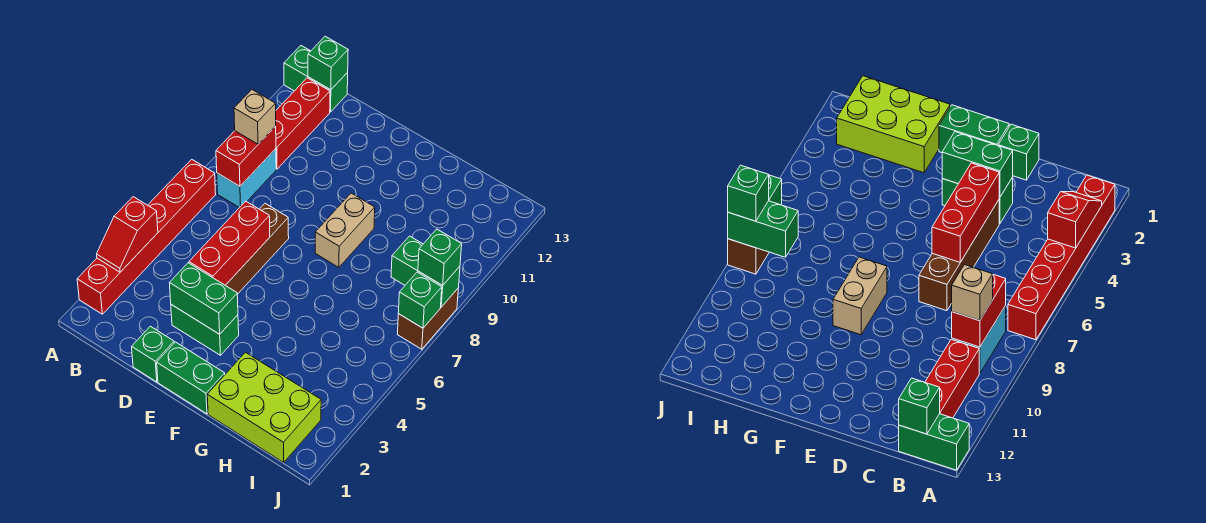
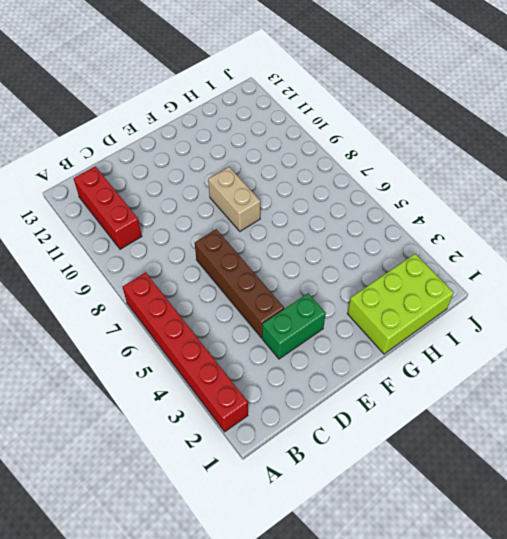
none -> green 1x2 brick [284,46,348,112]
none -> cyan 1x2 brick [217,149,276,208]
none -> green 1x1 brick [132,326,174,382]

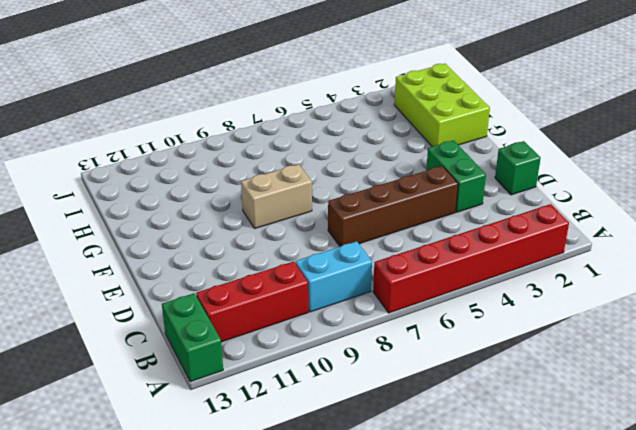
none -> green 1x2 brick [157,342,225,414]
none -> brown 1x2 brick [398,289,458,349]
none -> red 1x2 slope [97,197,158,272]

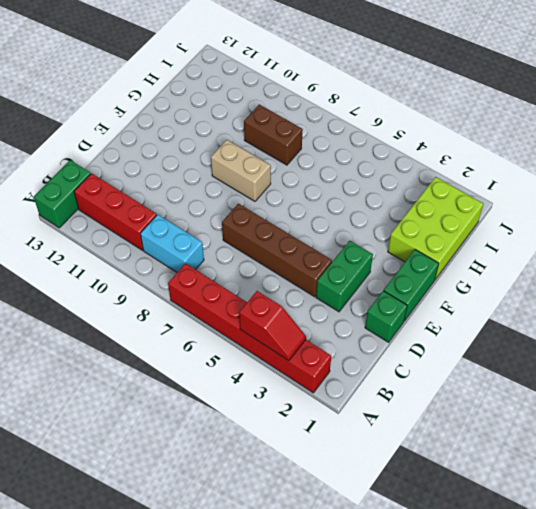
brown 1x2 brick [244,105,303,165] -> brown 1x2 brick moved to [398,289,458,349]
none -> red 1x2 brick [216,126,276,186]
none -> green 1x1 brick [308,36,348,90]
none -> green 1x2 brick [170,263,238,334]

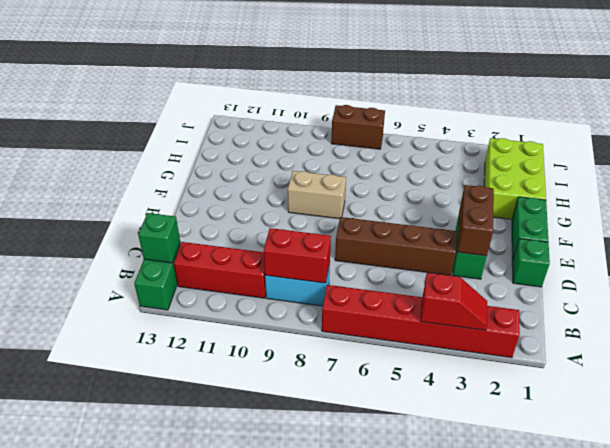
brown 1x2 brick [457,185,494,256] -> green 1x2 brick [170,263,238,334]
none -> red 1x3 brick [189,201,270,285]
none -> green 1x2 brick [391,236,460,307]
none -> green 1x1 brick [398,272,442,328]

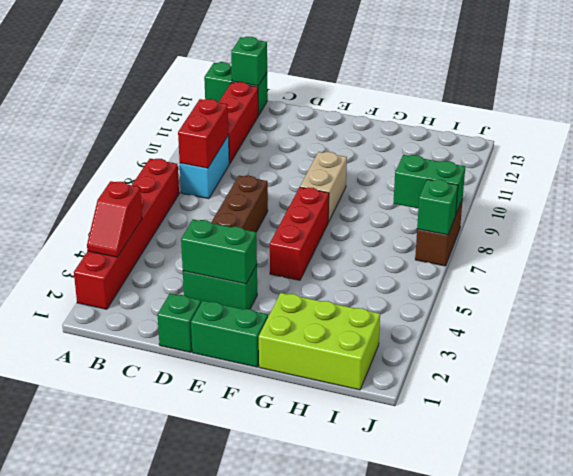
red 1x3 brick [270,187,329,280] -> red 1x3 brick moved to [189,201,270,285]
none -> tan 1x1 brick [234,90,276,144]
none -> green 1x1 brick [418,229,462,285]

